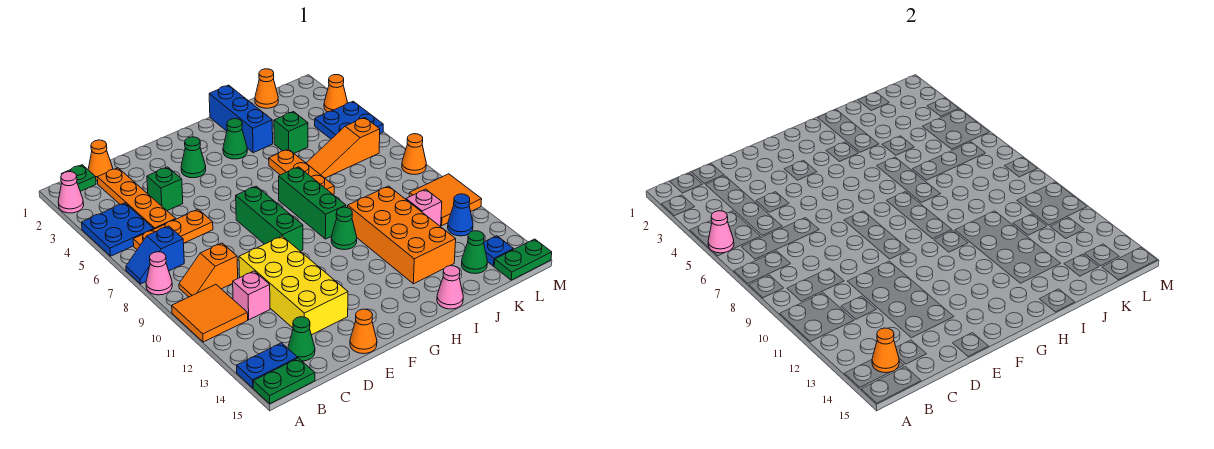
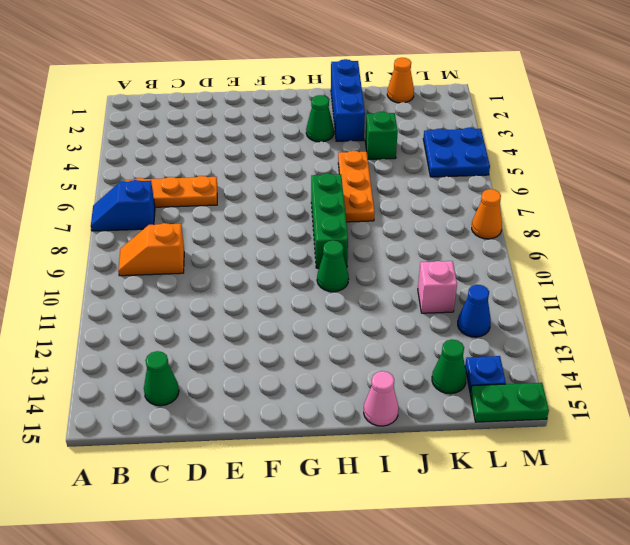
none -> pink 1x1 cone [58,172,84,213]
none -> blue 2x2 plate [82,203,154,256]
none -> pink 1x1 cone [146,252,172,295]
none -> orange 2x2 tile [172,285,248,342]

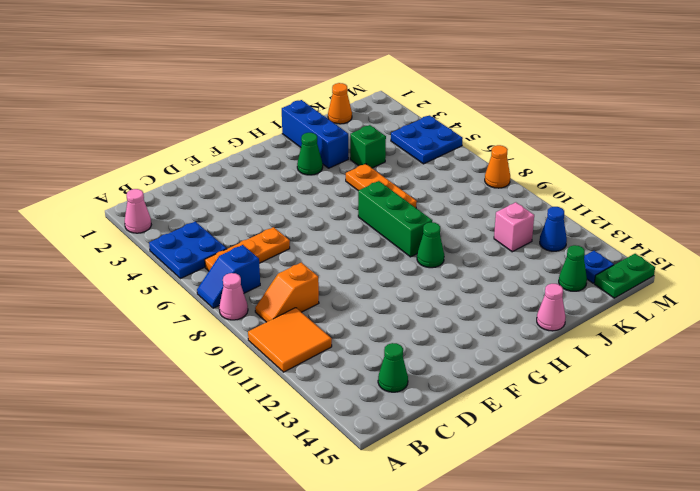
none -> blue 1x2 plate [237,343,298,388]
none -> green 1x2 plate [253,358,315,404]
none -> green 1x1 plate [62,165,96,191]
none -> orange 1x1 cone [88,140,113,181]

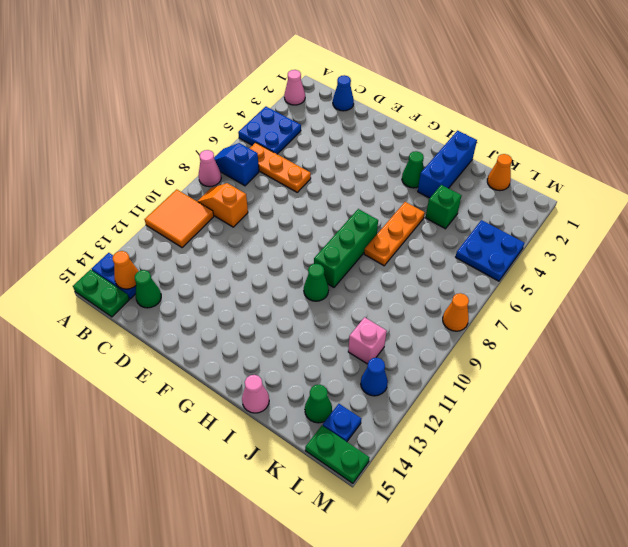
blue 1x1 cone [333,75,354,111] -> orange 1x1 cone [88,140,113,181]
none -> green 1x1 plate [62,165,96,191]
none -> orange 1x4 plate [97,168,176,229]
none -> pink 1x1 brick [233,271,270,320]
none -> green 1x1 brick [147,167,183,211]

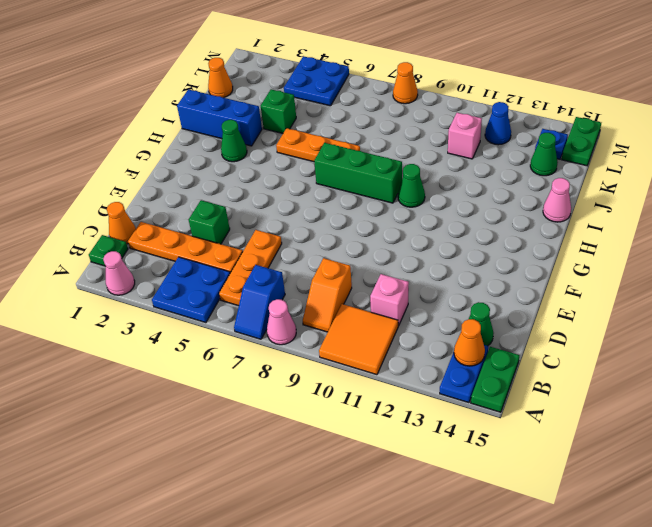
none -> yellow 2x4 brick [239,236,348,335]
none -> orange 1x1 cone [350,309,377,354]
none -> green 1x1 cone [181,137,206,178]
none -> green 1x3 brick [236,186,303,251]

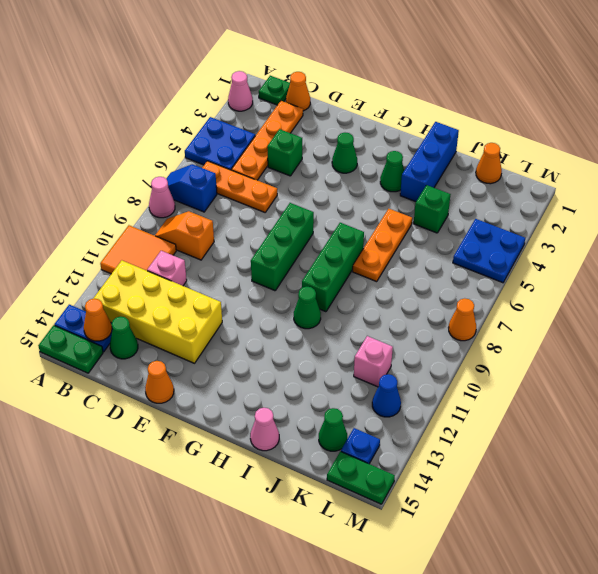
yellow 2x4 brick [93,260,222,363] -> yellow 2x4 brick turned to [239,236,348,335]
none -> orange 2x4 brick [348,186,456,284]
none -> orange 1x3 slope [306,118,380,178]
none -> orange 2x2 tile [409,174,482,225]
none -> orange 1x1 cone [324,75,348,112]

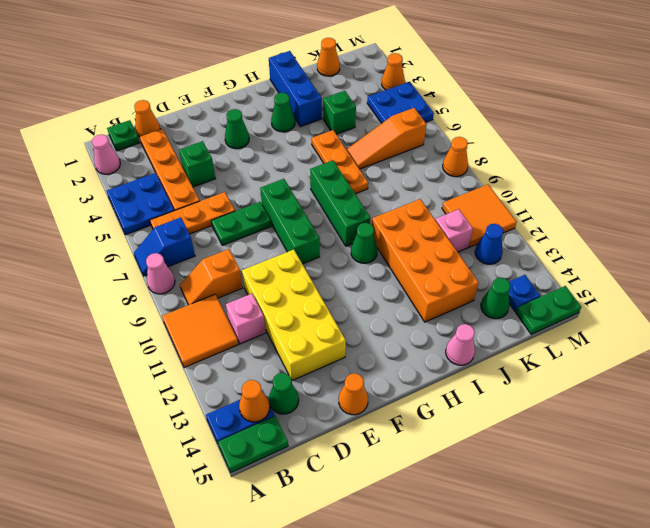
green 1x2 plate [211,202,271,245] -> none
none -> pink 1x1 cone [708,211,734,253]

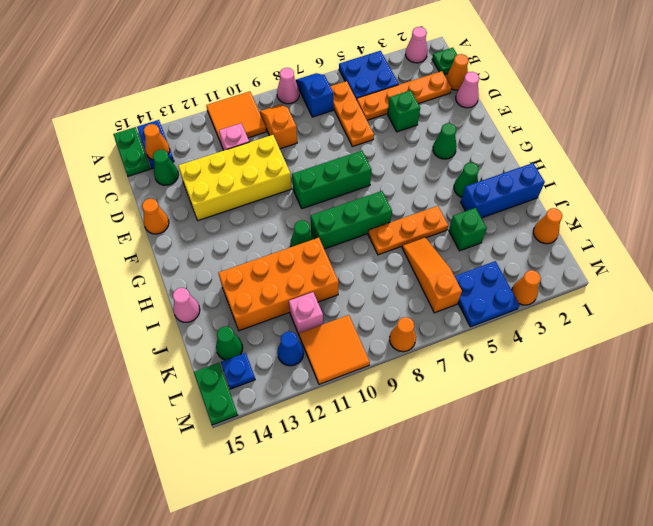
pink 1x1 cone [456,72,479,108] -> pink 1x1 cone moved to [708,211,734,253]

